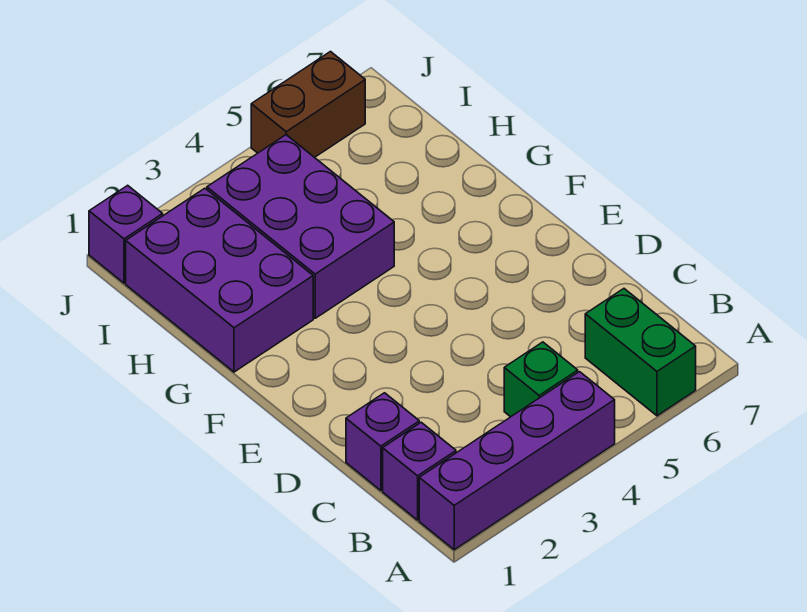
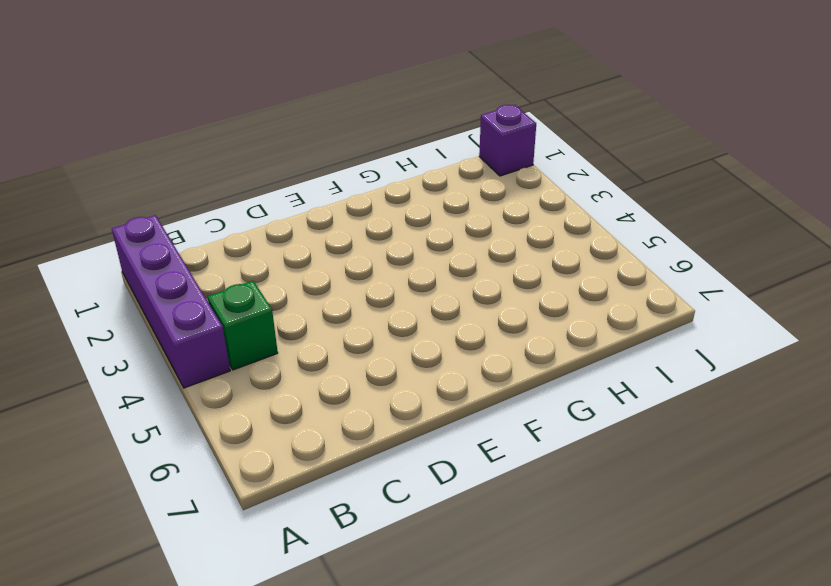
none -> green 1x2 brick [585,289,696,416]
none -> purple 1x1 brick [383,422,456,520]

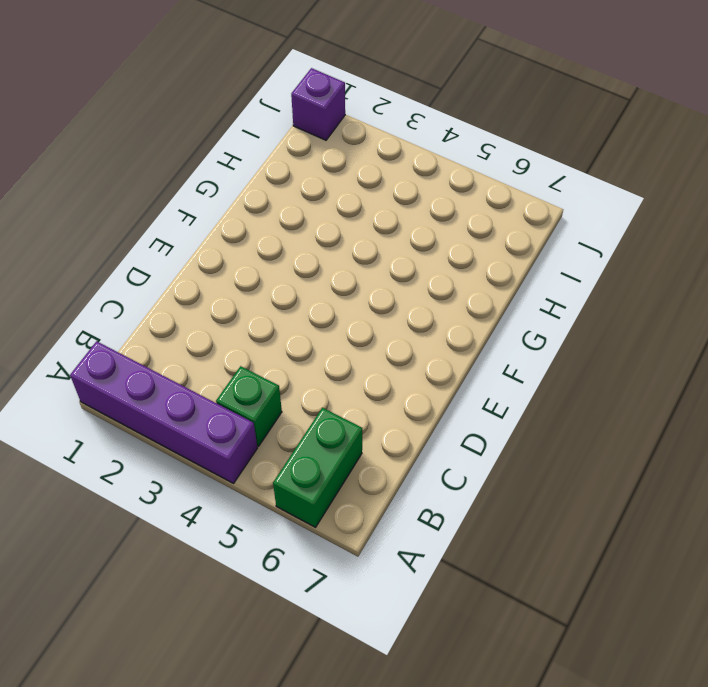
none -> purple 1x1 brick [383,422,456,520]
none -> purple 1x1 brick [346,393,419,490]

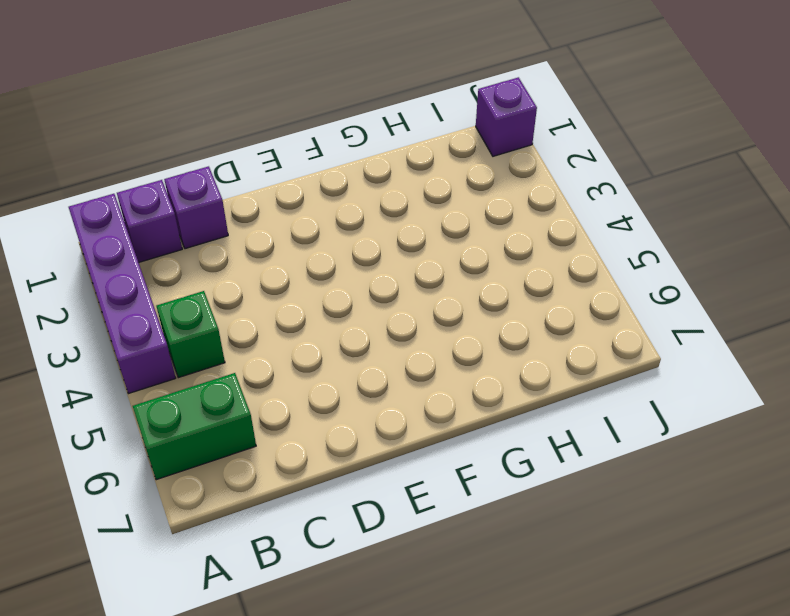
none -> purple 2x3 brick [126,188,313,372]
none -> purple 2x3 brick [207,135,394,318]

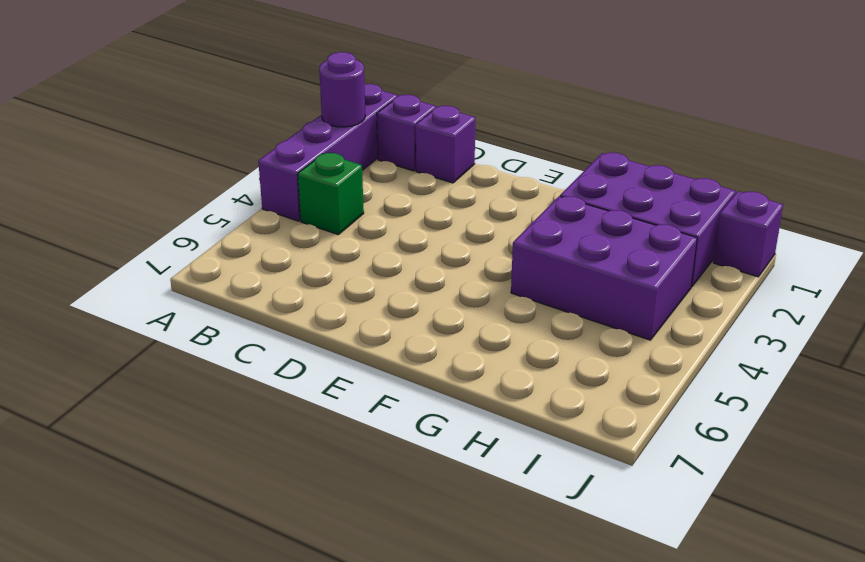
purple 1x1 round brick [319,52,365,127] -> none
none -> green 1x2 brick [585,289,696,416]
none -> brown 1x2 brick [251,52,365,157]

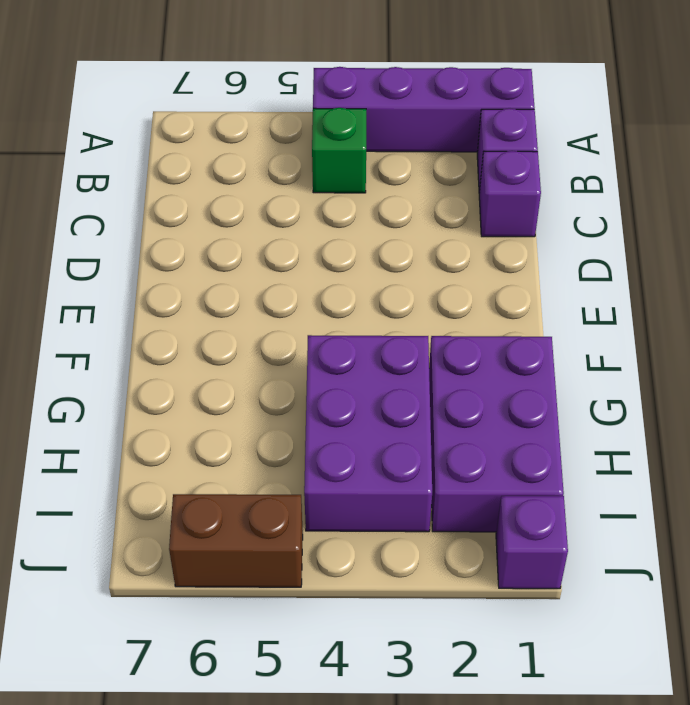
none -> green 1x2 brick [585,289,696,416]

